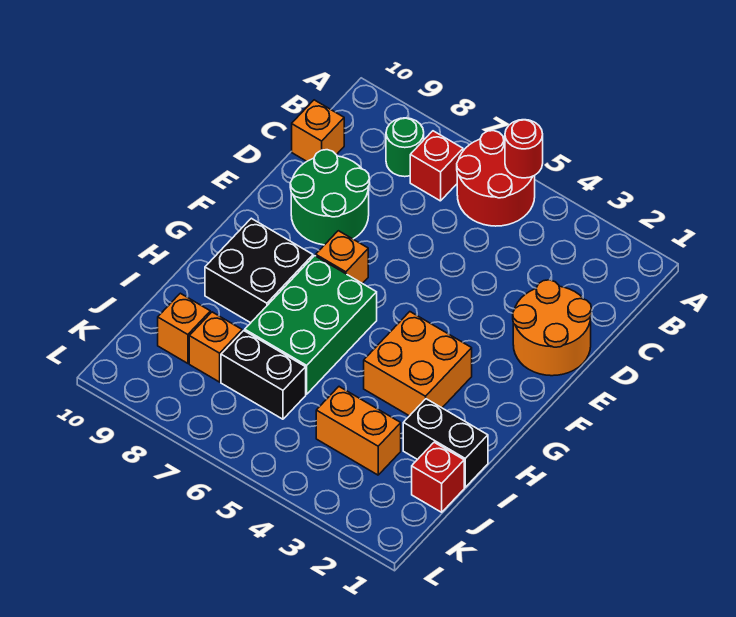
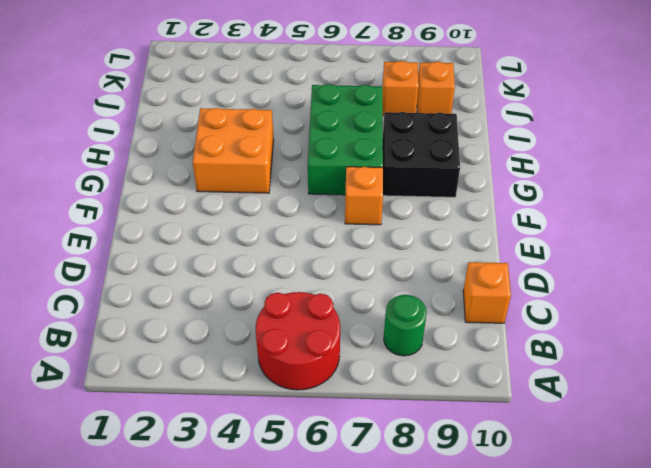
none -> red 1x1 brick [410,131,463,201]
none -> orange 2x2 round brick [513,280,592,376]
none -> green 2x2 round brick [290,150,369,245]

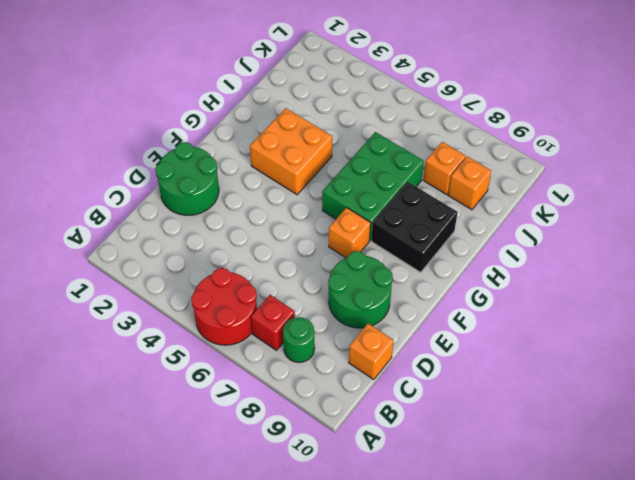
green 2x2 round brick [156,142,219,215] -> orange 2x2 round brick [513,280,592,376]
none -> black 1x2 brick [403,399,488,487]
none -> red 1x1 brick [412,442,464,512]
none -> orange 1x2 brick [316,387,401,475]

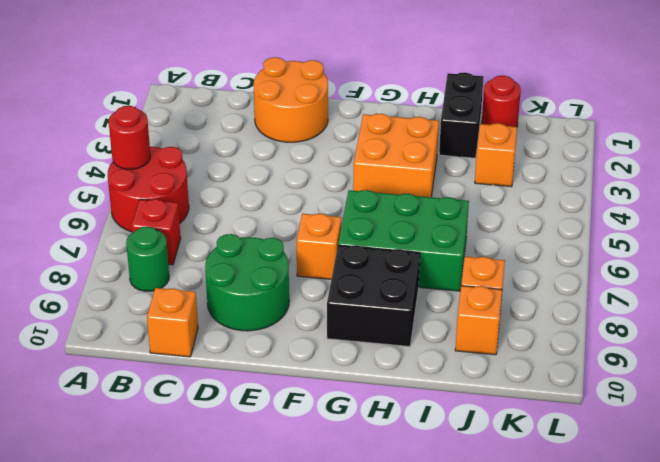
red 1x1 round brick [482,76,521,127] -> red 1x1 brick [412,442,464,512]
orange 1x1 brick [475,123,517,187] -> orange 1x2 brick [316,387,401,475]
none -> black 1x2 brick [221,331,306,419]

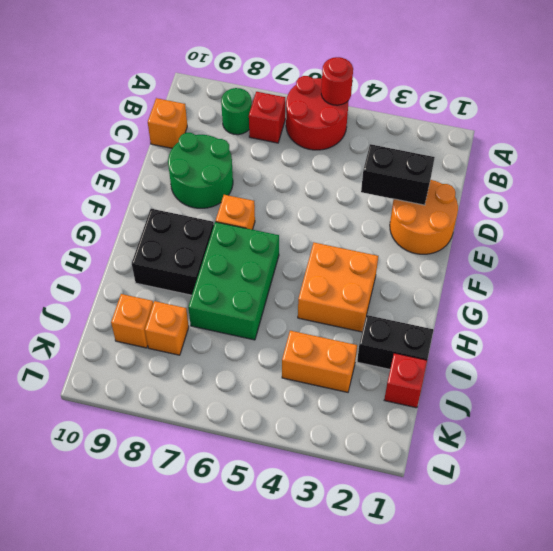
black 1x2 brick [361,144,435,205] -> black 1x2 brick moved to [221,331,306,419]

